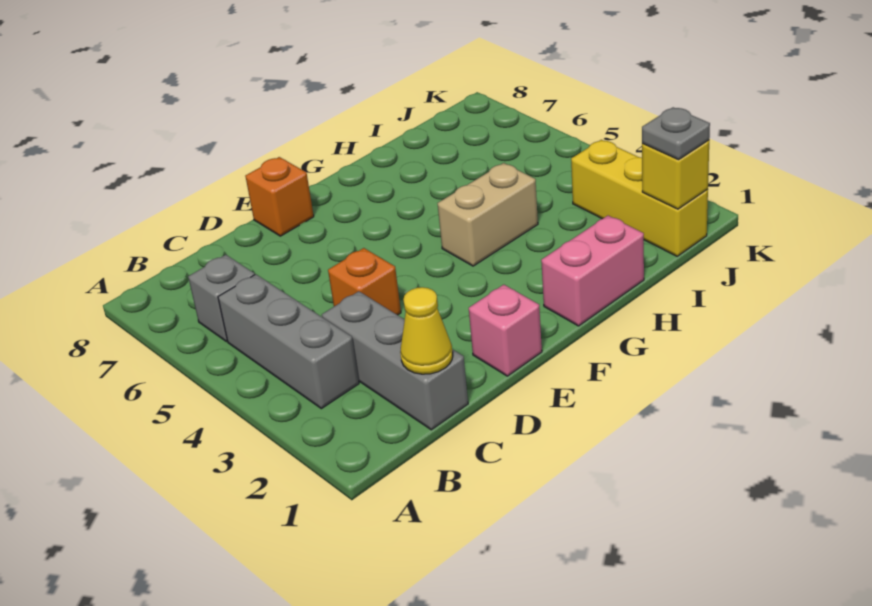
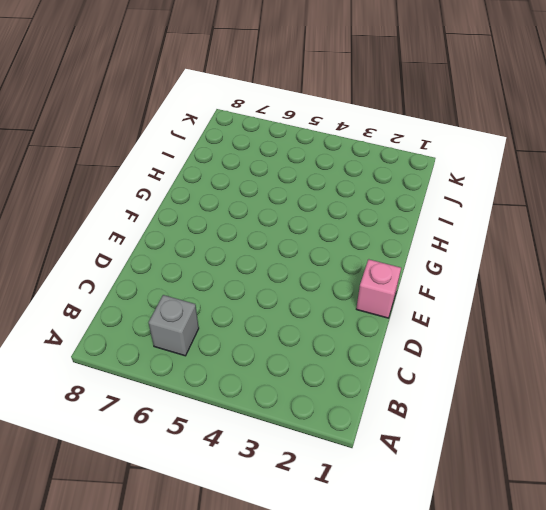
none -> grey 1x3 brick [218,274,359,409]
none -> grey 1x3 brick [322,291,468,430]
none -> orange 1x1 brick [328,248,401,315]

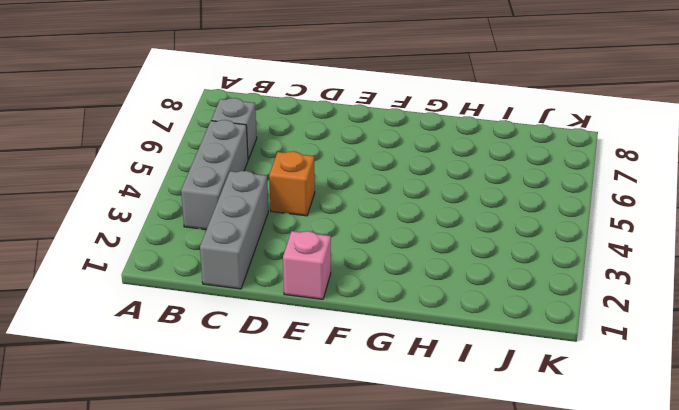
none -> orange 1x1 brick [245,157,314,236]
none -> pink 1x2 brick [541,216,644,326]
none -> tan 1x2 brick [438,163,538,266]

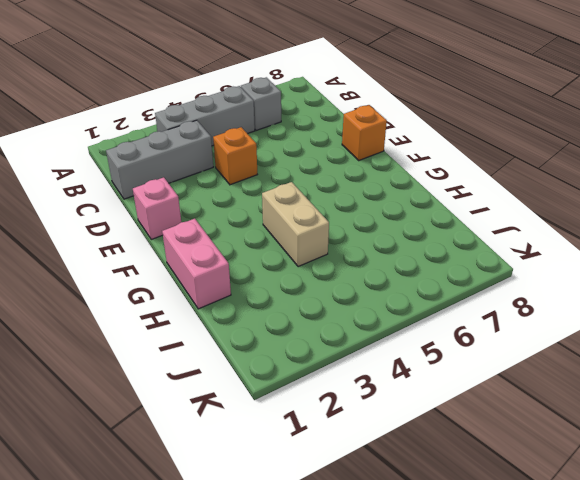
none -> yellow 1x3 brick [571,140,708,256]
none -> yellow 1x1 cone [400,287,453,374]
none -> yellow 1x1 brick [642,140,709,209]

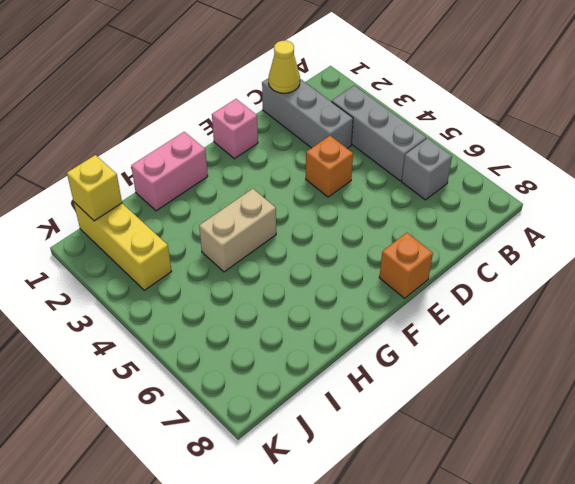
none -> grey 1x1 plate [642,107,710,160]

